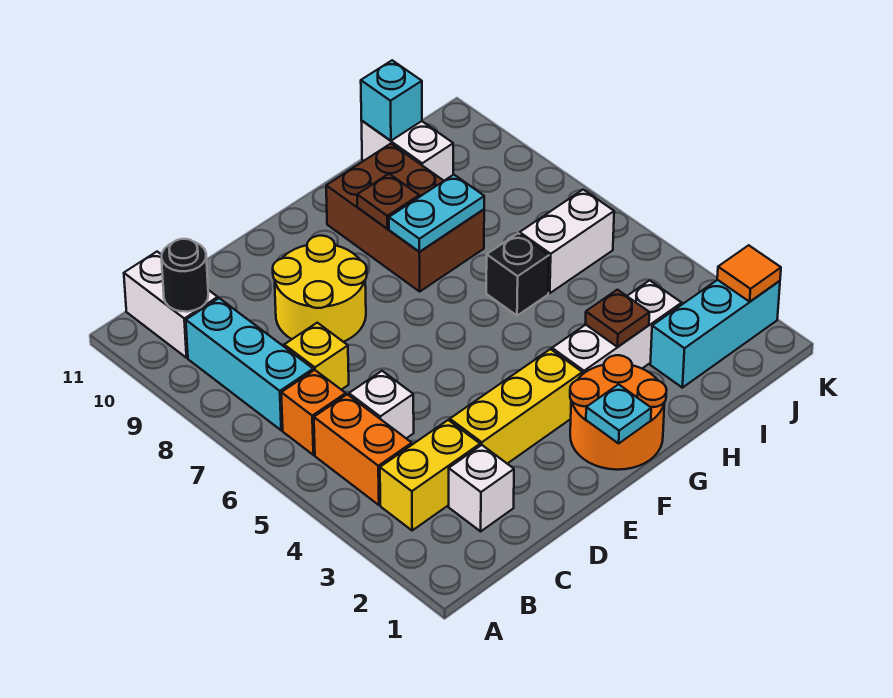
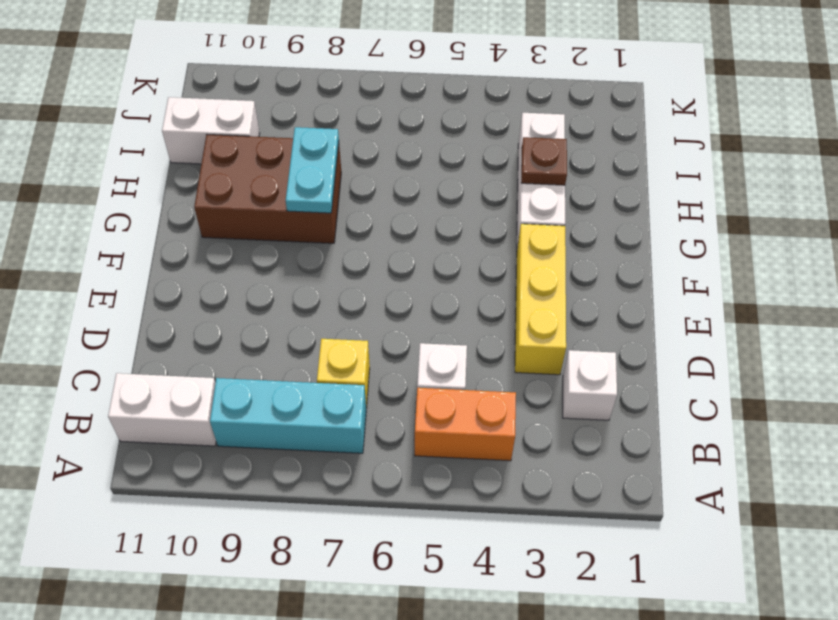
none -> yellow 1x2 brick [380,420,480,530]
none -> orange 1x1 brick [281,370,346,455]
none -> yellow 2x2 round brick [273,236,367,342]

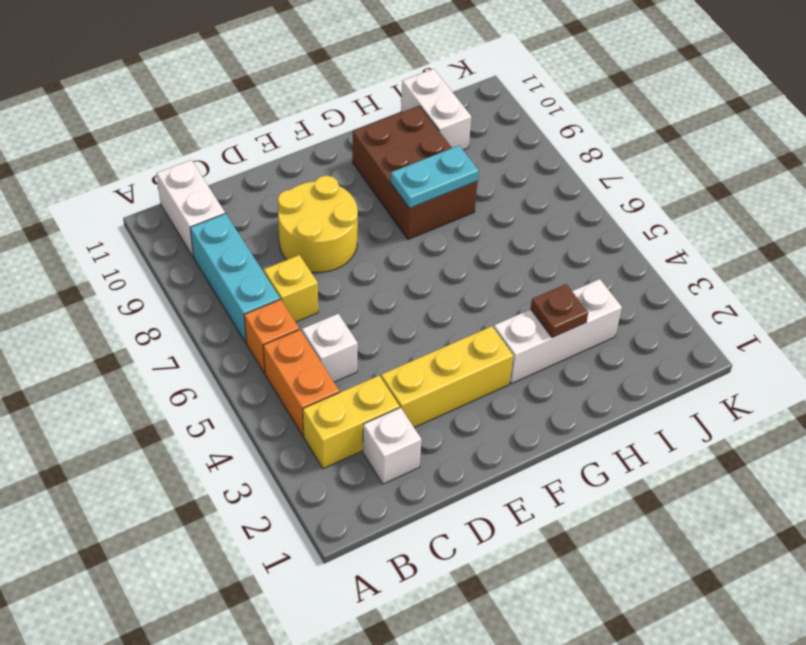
none -> orange 2x2 round brick [570,355,667,470]
none -> black 1x1 brick [486,233,549,316]
none -> cyan 1x3 brick [650,280,780,388]

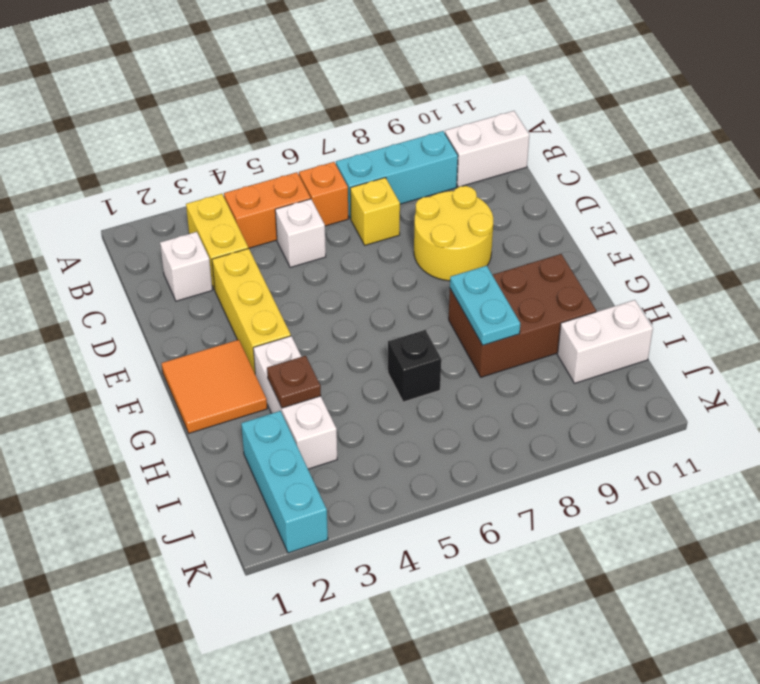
orange 2x2 tile [162,340,267,433] -> orange 2x2 round brick [570,355,667,470]
none -> white 1x2 brick [520,190,614,293]
none -> black 1x1 round brick [162,239,208,312]
none -> cyan 1x1 plate [586,384,651,443]

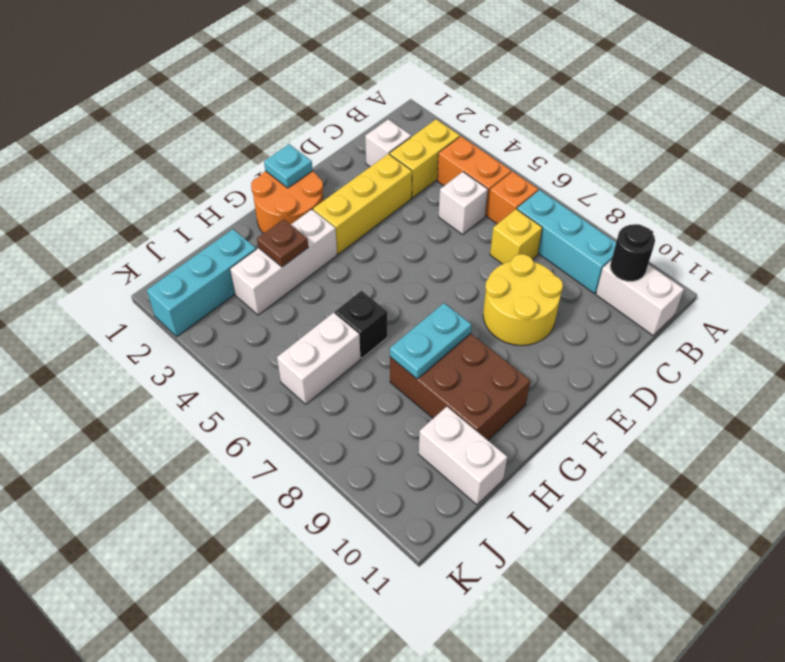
none -> brown 1x1 plate [357,174,419,229]
none -> cyan 1x1 brick [361,60,422,141]
none -> orange 1x1 tile [717,245,781,302]

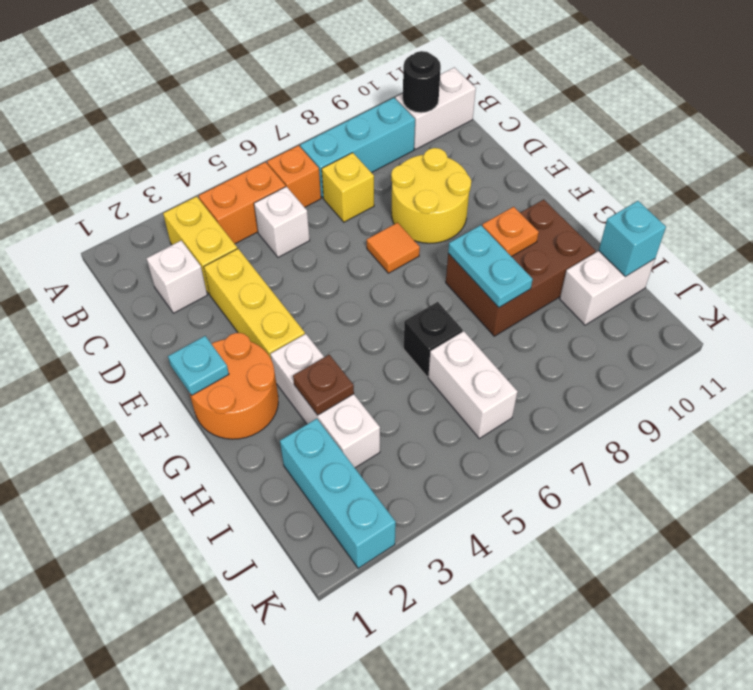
orange 1x1 tile [367,223,420,273] -> orange 1x1 tile moved to [717,245,781,302]
orange 1x1 plate [482,207,539,257] -> brown 1x1 plate [357,174,419,229]

